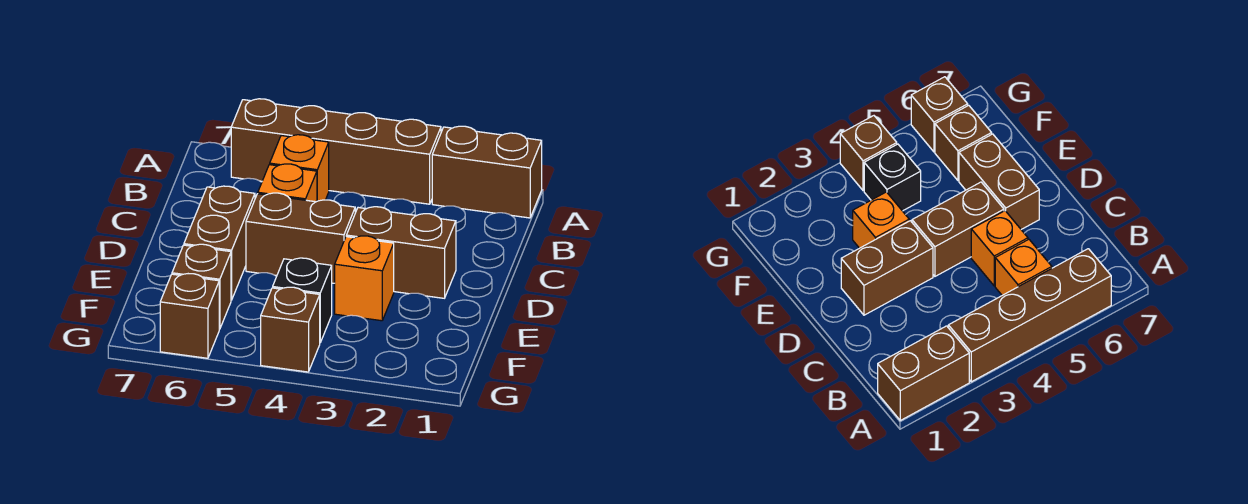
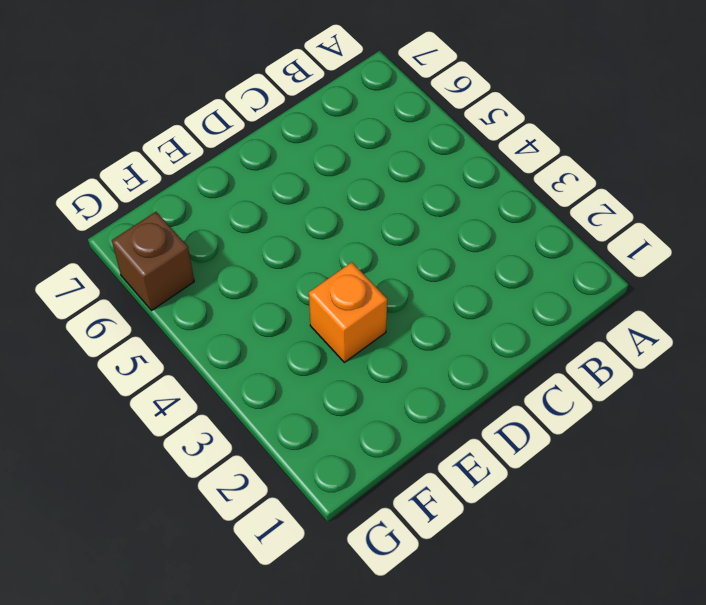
none -> brown 1x2 brick [432,126,542,218]
none -> brown 1x4 brick [231,99,441,204]
none -> orange 1x1 brick [270,135,329,201]

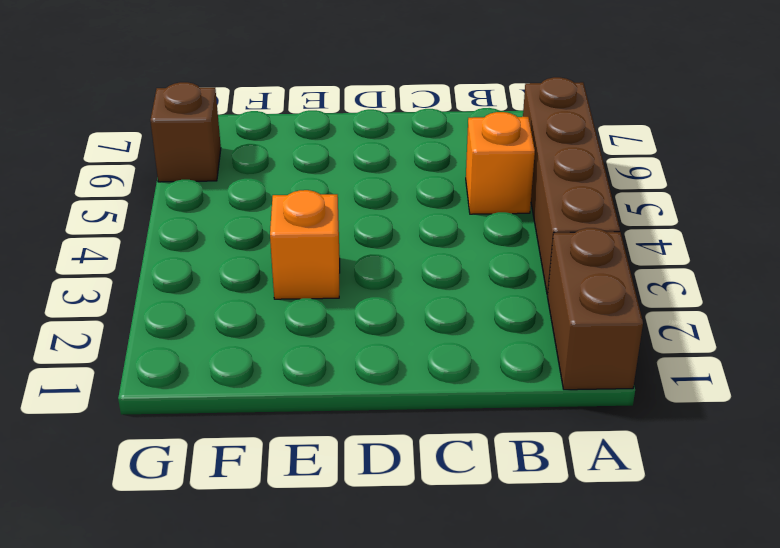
none -> orange 1x1 brick [258,164,317,202]
none -> brown 1x2 brick [346,207,456,298]
none -> brown 1x2 brick [246,193,355,283]

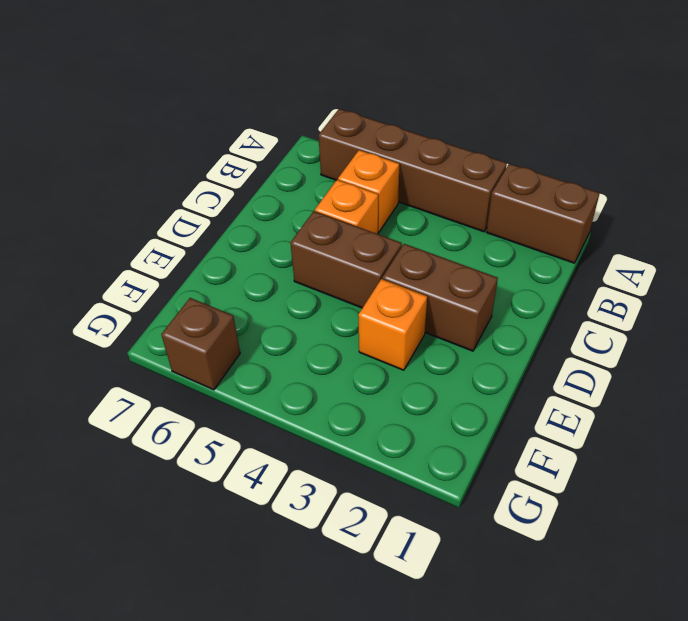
none -> brown 1x2 brick [184,186,255,300]
none -> black 1x1 brick [273,258,332,342]
none -> brown 1x1 brick [172,244,231,329]

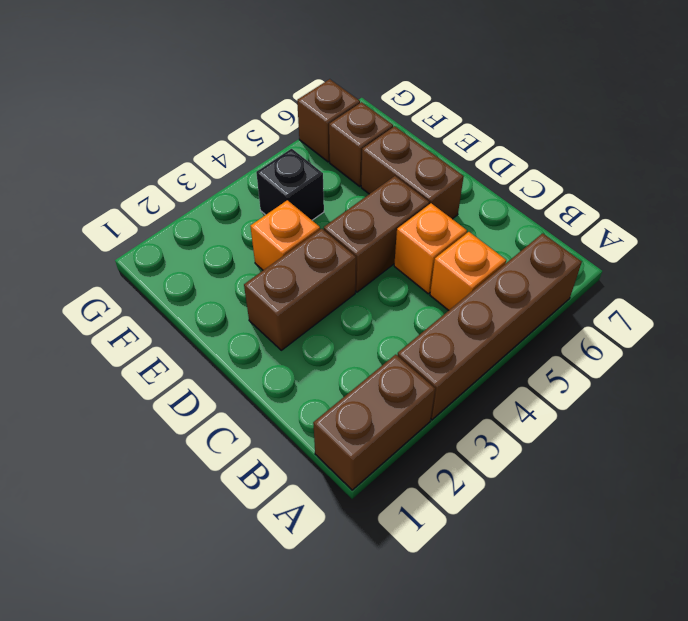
none -> brown 1x1 brick [261,287,320,372]

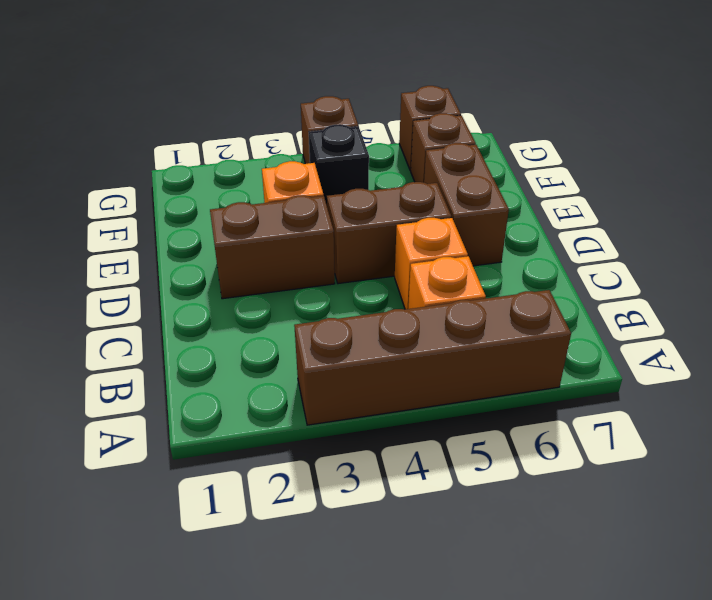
none -> brown 1x2 brick [432,126,542,218]

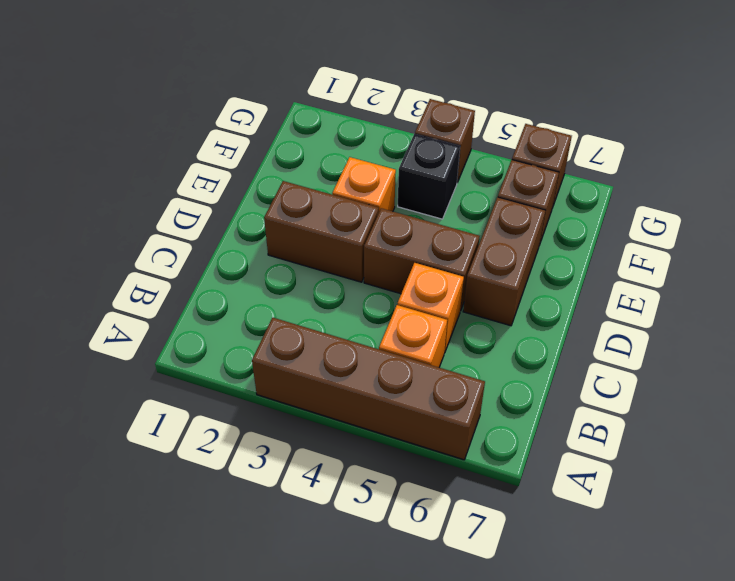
none -> brown 1x2 brick [432,126,542,218]

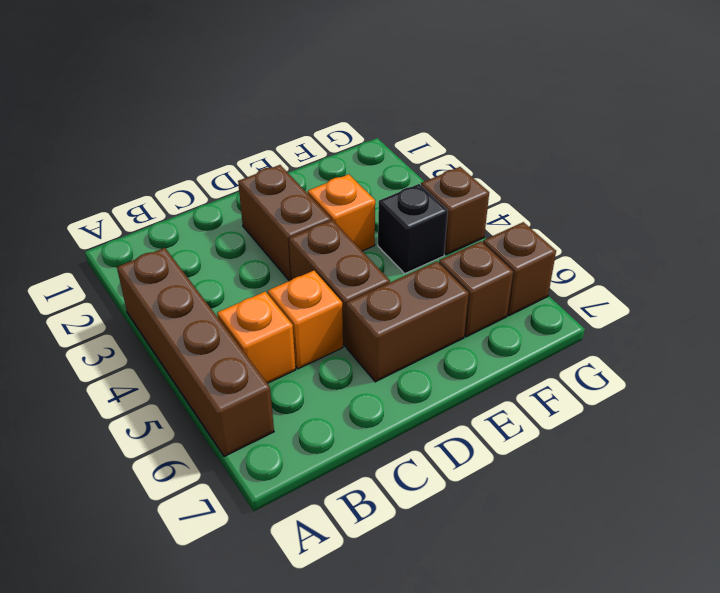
none -> brown 1x2 brick [432,126,542,218]

